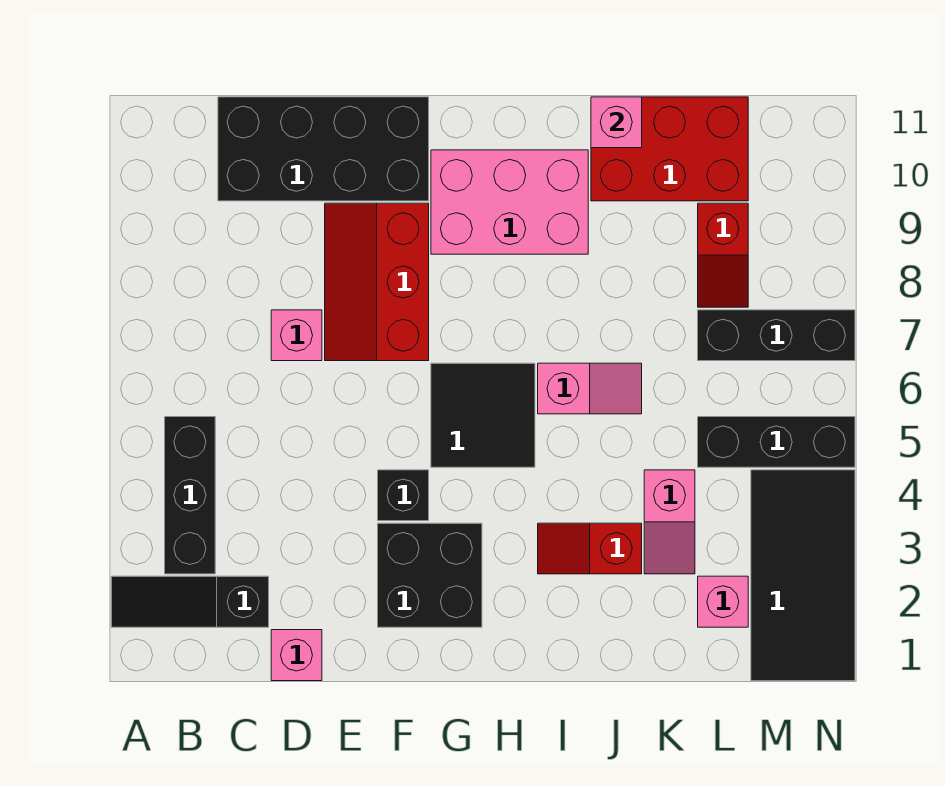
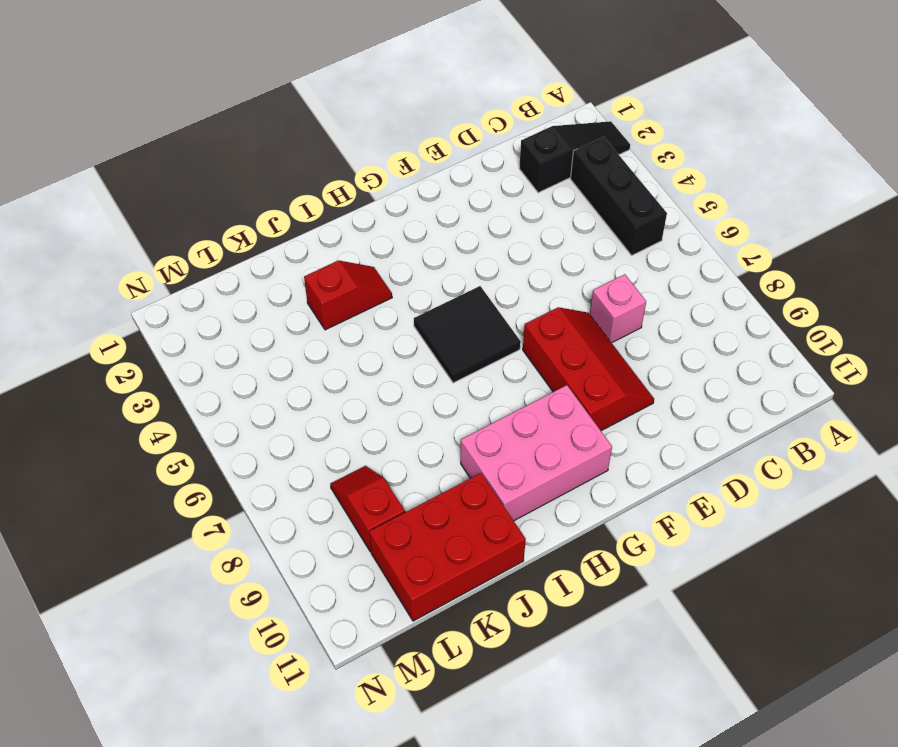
none -> black 2x4 brick [218,97,429,201]
none -> pink 1x1 brick [271,630,322,681]
none -> black 2x2 brick [378,523,482,627]

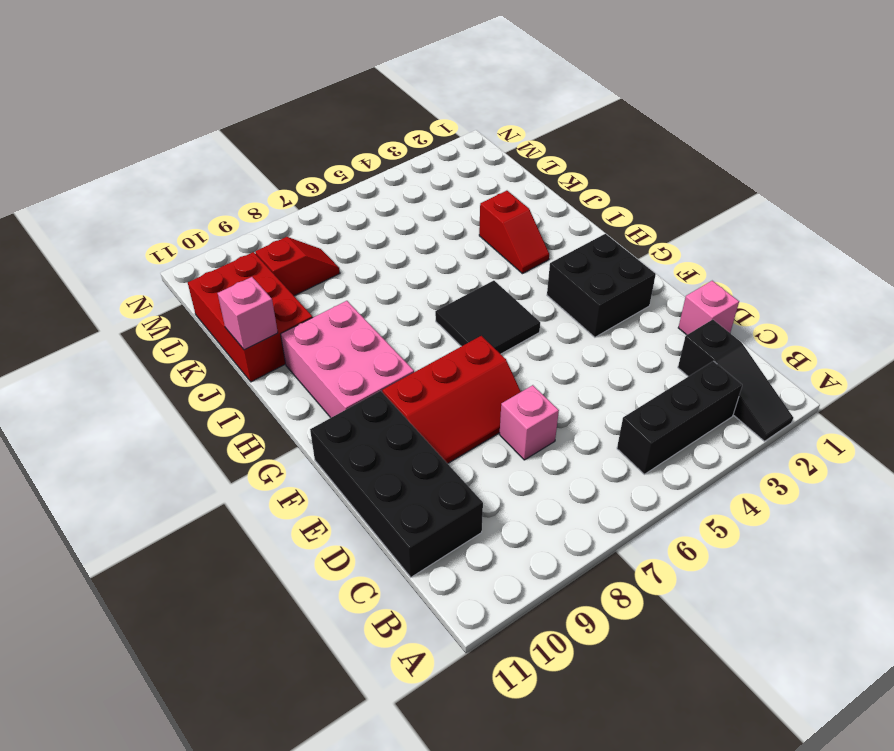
none -> black 1x1 brick [378,470,429,521]
none -> pink 1x2 slope [538,363,642,414]
none -> pink 1x2 slope [644,470,695,574]

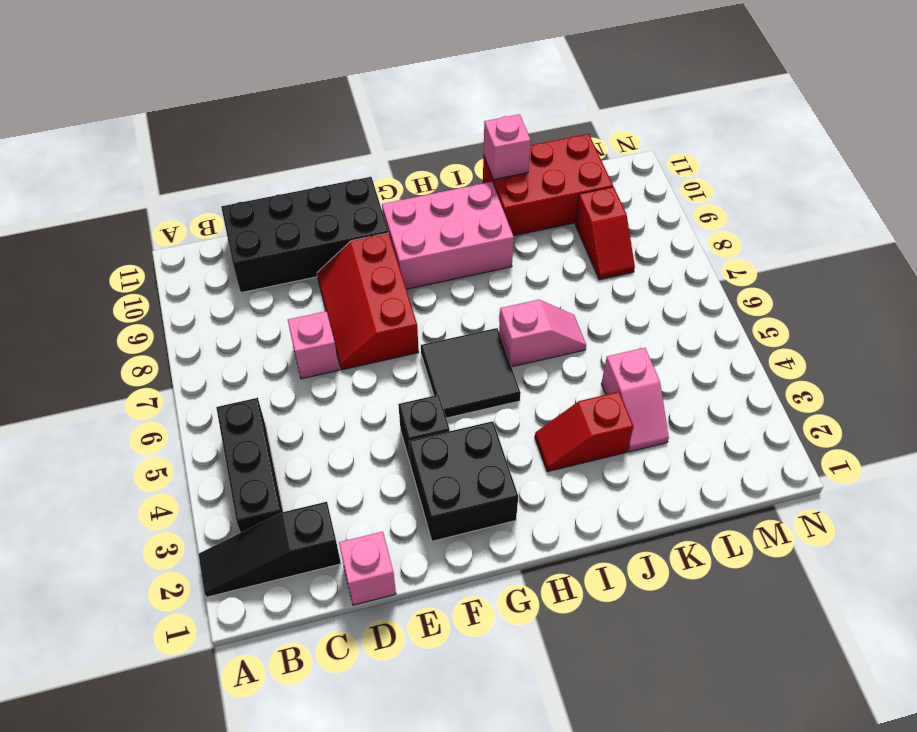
none -> pink 1x1 brick [698,576,748,627]
none -> black 1x3 brick [698,417,855,467]
none -> black 1x3 brick [698,310,855,361]

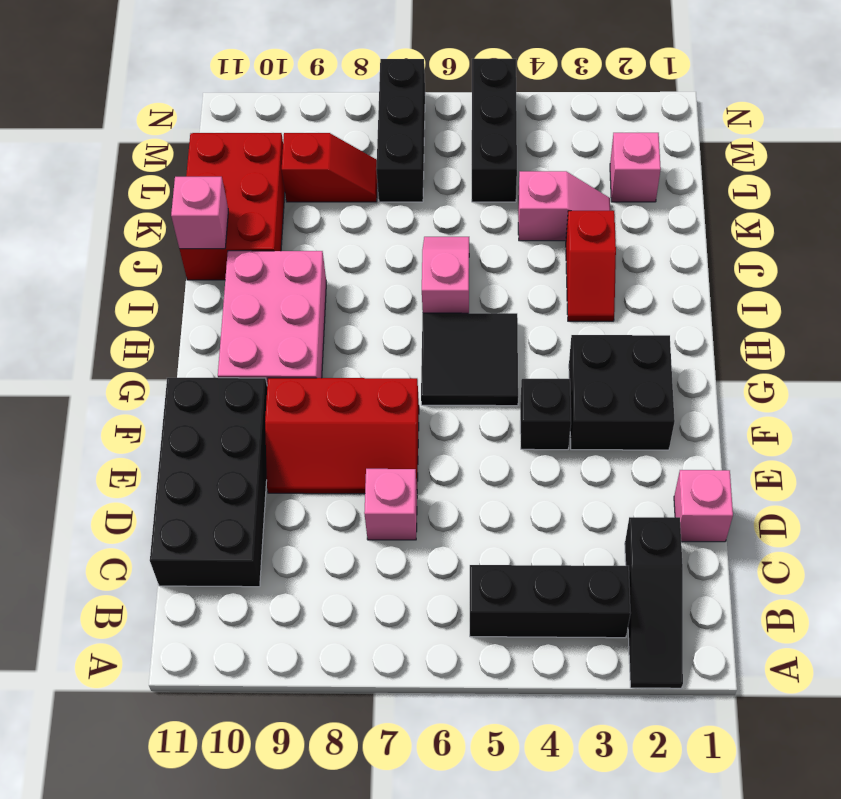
none -> black 2x4 tile [751,470,855,681]

